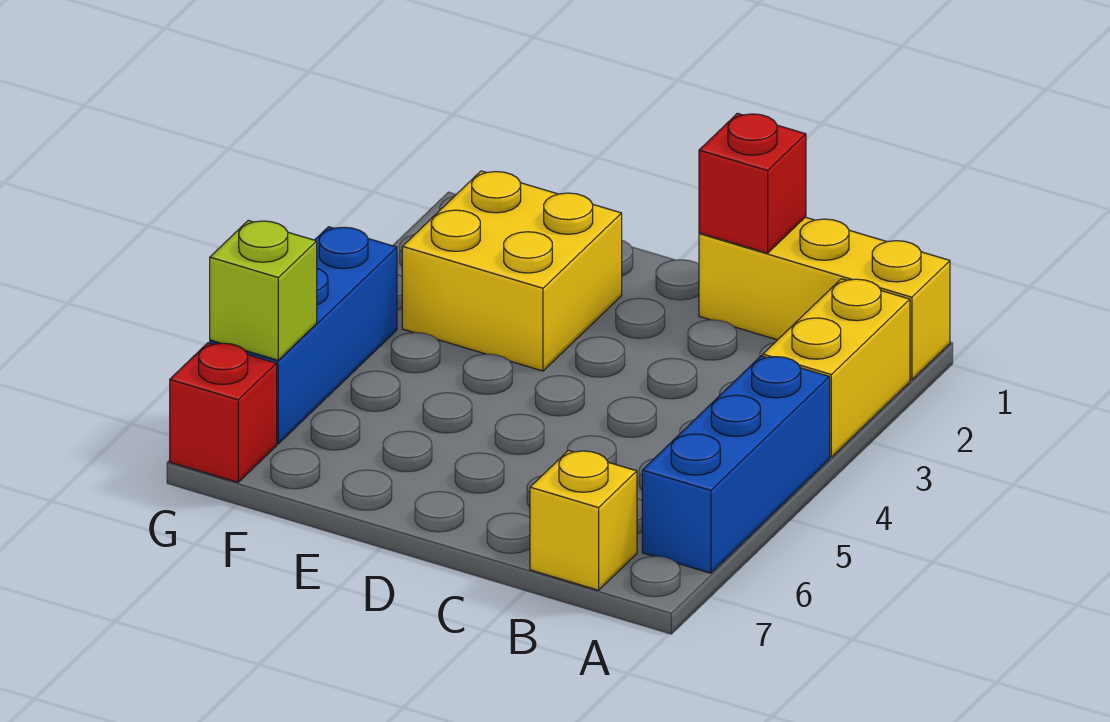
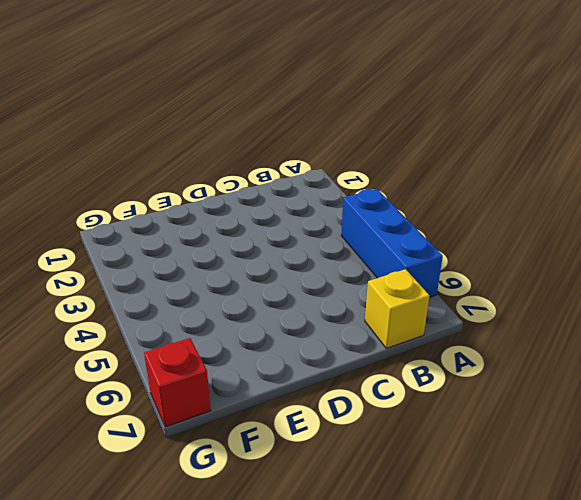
none -> yellow 1x3 brick [699,217,950,380]
none -> yellow 1x2 brick [763,279,910,457]

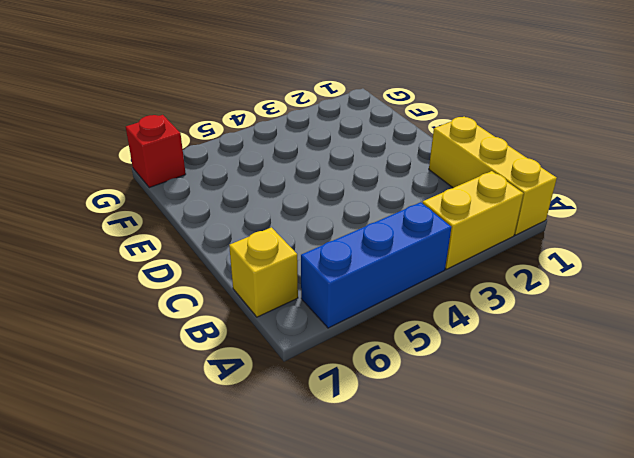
none -> yellow 2x2 brick [402,171,622,371]
none -> blue 1x3 brick [210,227,397,444]

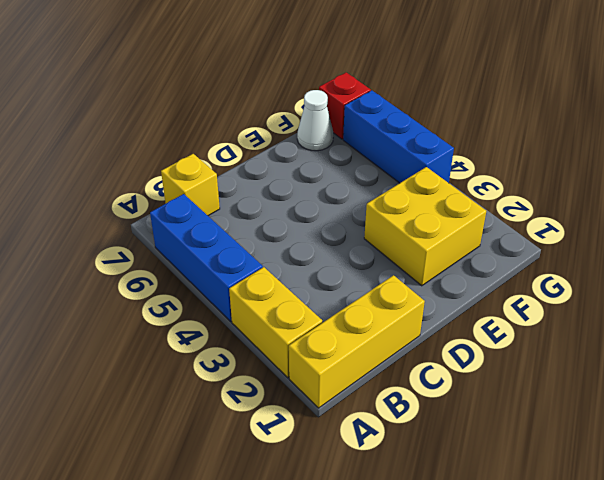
white 1x1 cone [297,90,333,151] -> none
none -> red 1x1 brick [699,113,806,253]
none -> lime 1x1 brick [210,220,317,360]

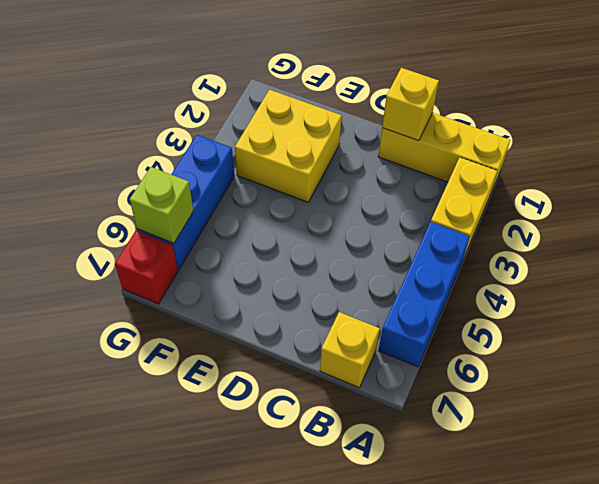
yellow 1x1 brick [382,68,439,141] -> red 1x1 brick [699,113,806,253]

